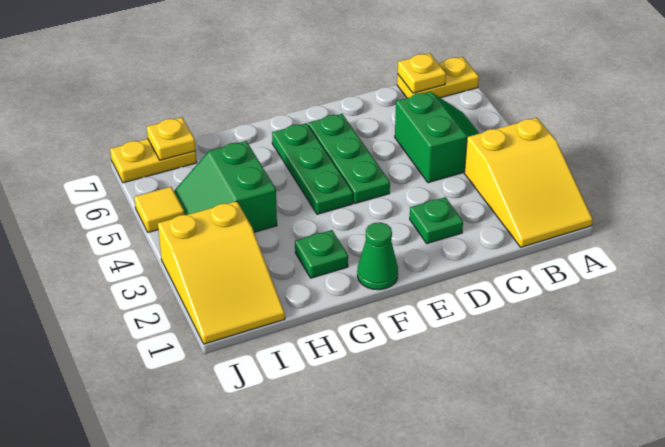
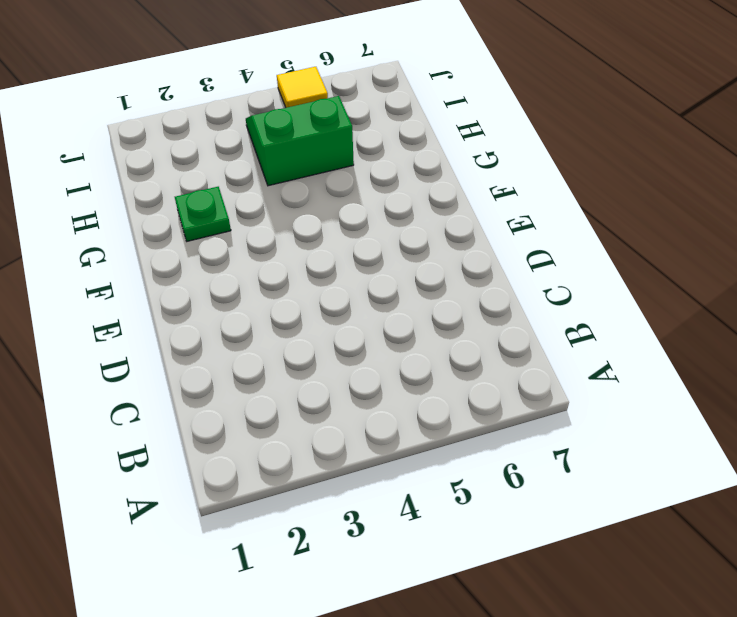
none -> yellow 2x3 slope [464,118,593,247]
none -> yellow 1x2 plate [397,57,479,98]
none -> green 2x2 slope [395,92,479,183]

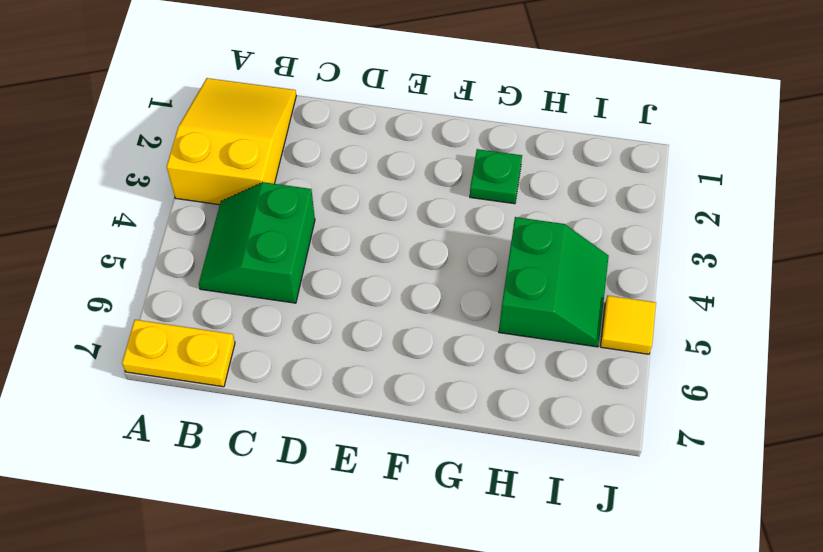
none -> green 1x1 plate [410,197,463,244]
none -> green 1x3 plate [308,114,390,204]
none -> green 1x1 cone [357,222,398,290]

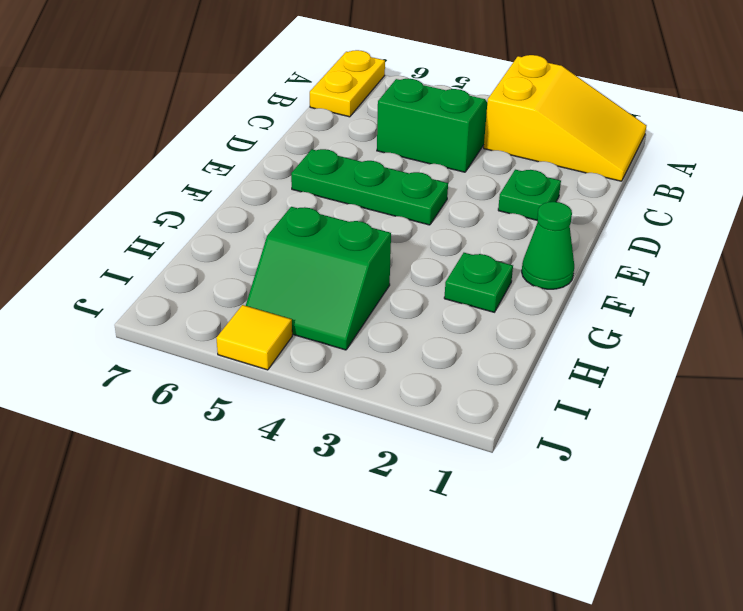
none -> green 1x3 plate [272,123,353,214]
none -> yellow 2x3 slope [158,201,285,344]
none -> yellow 1x2 plate [110,139,197,183]

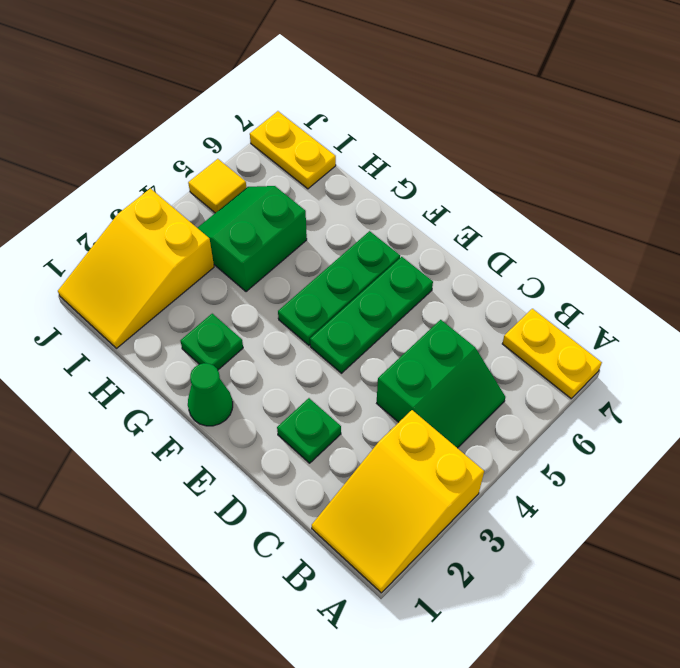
none -> yellow 1x1 plate [398,53,446,93]
none -> yellow 1x1 plate [147,117,196,160]

